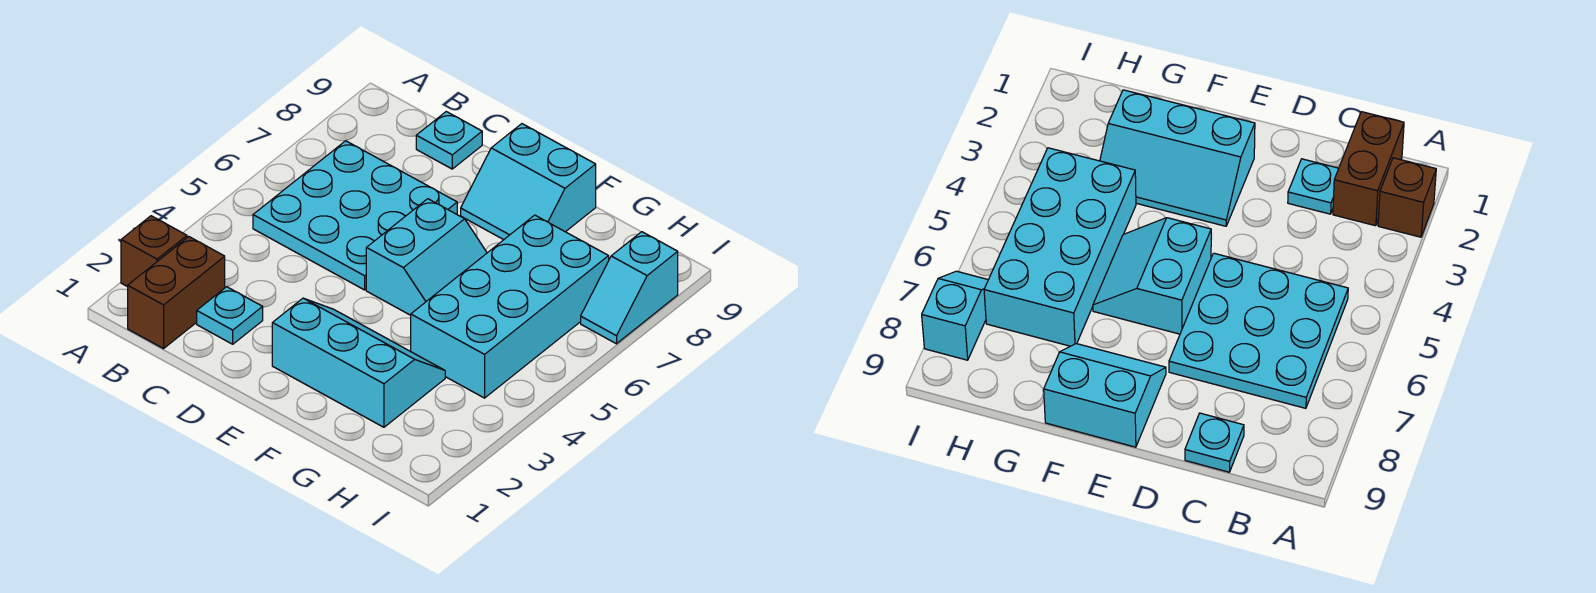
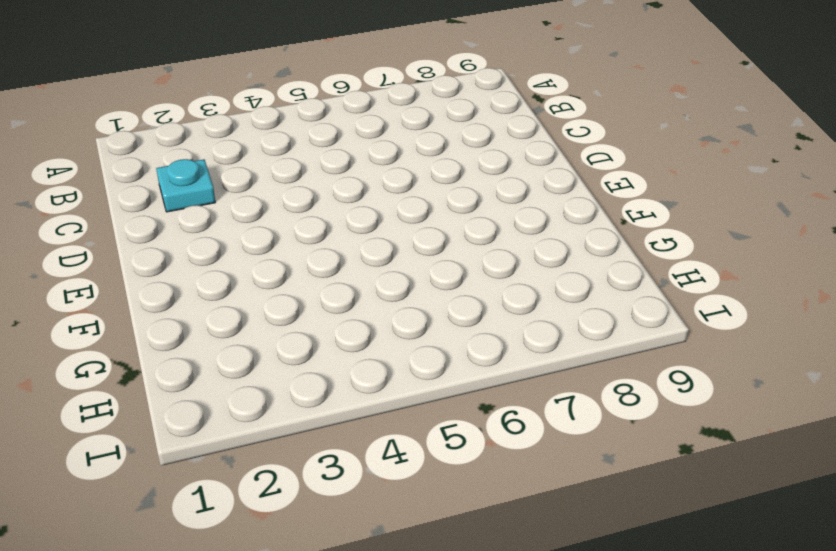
none -> brown 1x1 brick [121,216,187,287]
none -> brown 1x2 brick [128,237,225,349]

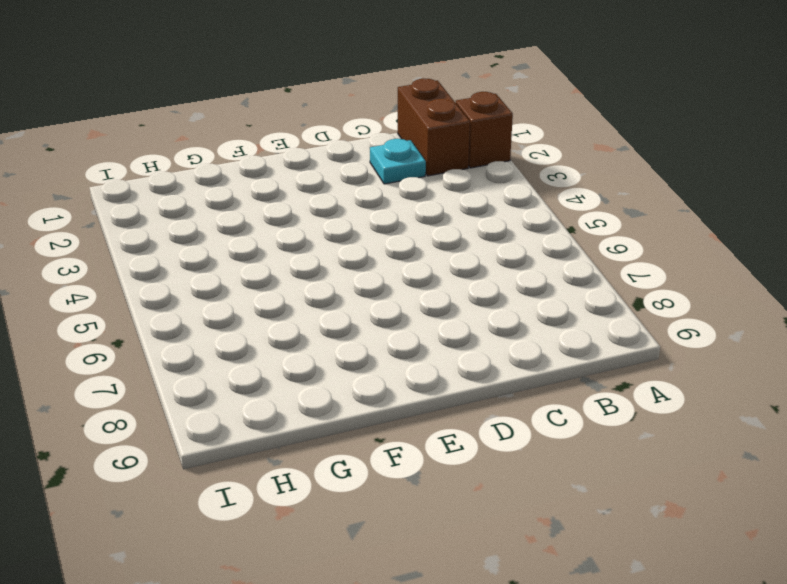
none -> cyan 3x3 plate [253,141,457,290]
none -> cyan 1x1 plate [416,112,482,169]

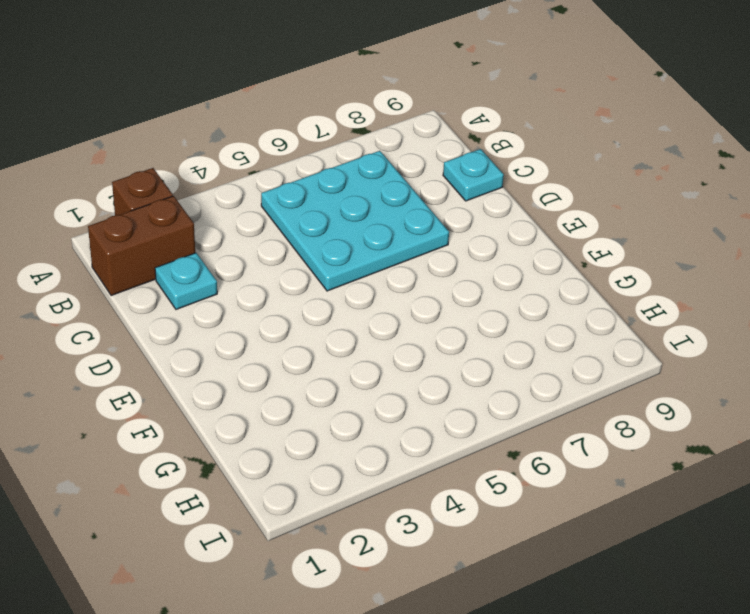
none -> cyan 2x3 slope [272,298,445,427]
none -> cyan 2x2 slope [366,199,487,315]

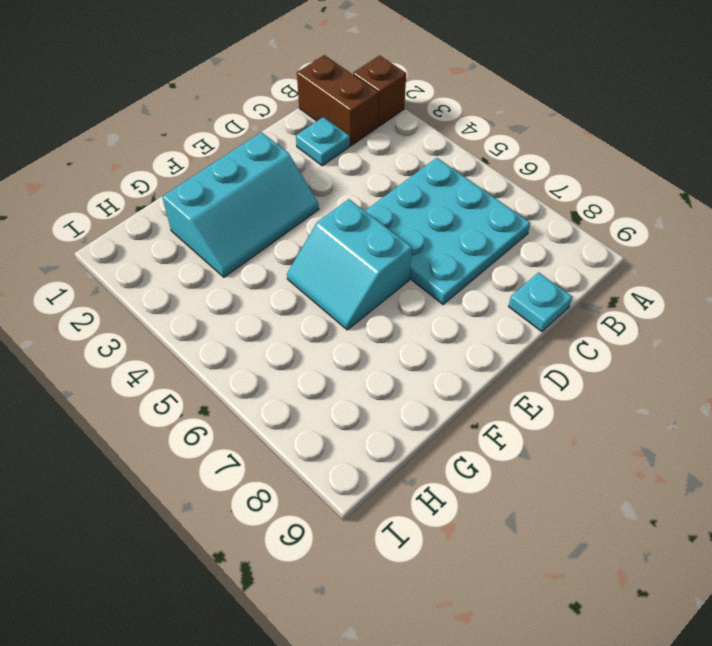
none -> cyan 2x2 slope [461,124,596,240]
none -> cyan 2x4 brick [411,215,609,398]

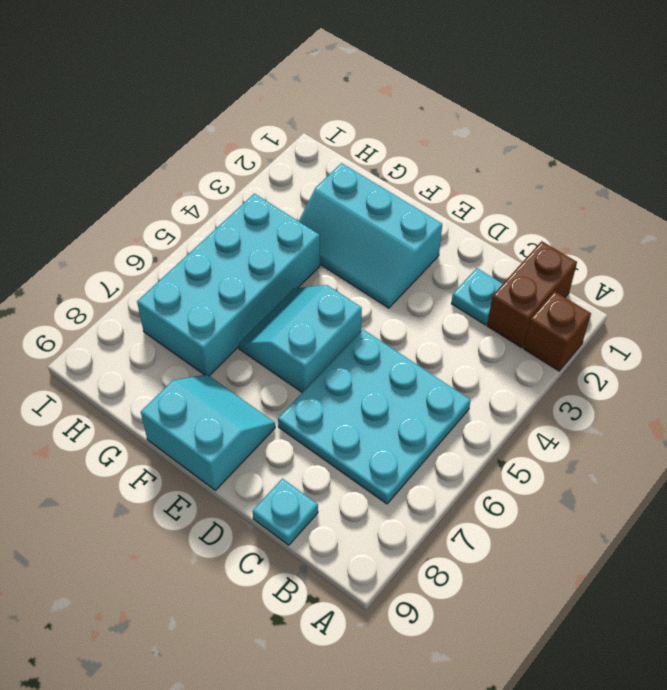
none -> cyan 1x2 slope [581,232,678,344]

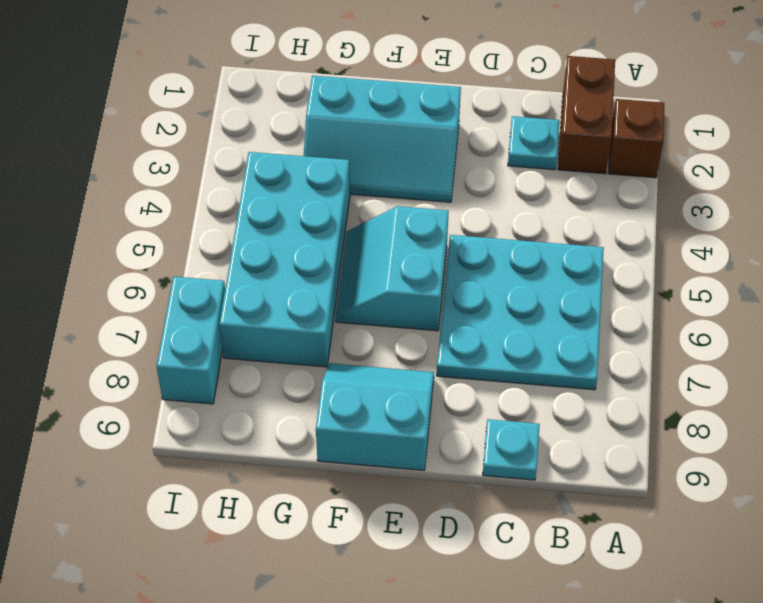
cyan 1x2 brick [157,276,225,404] -> cyan 1x2 slope [581,232,678,344]

